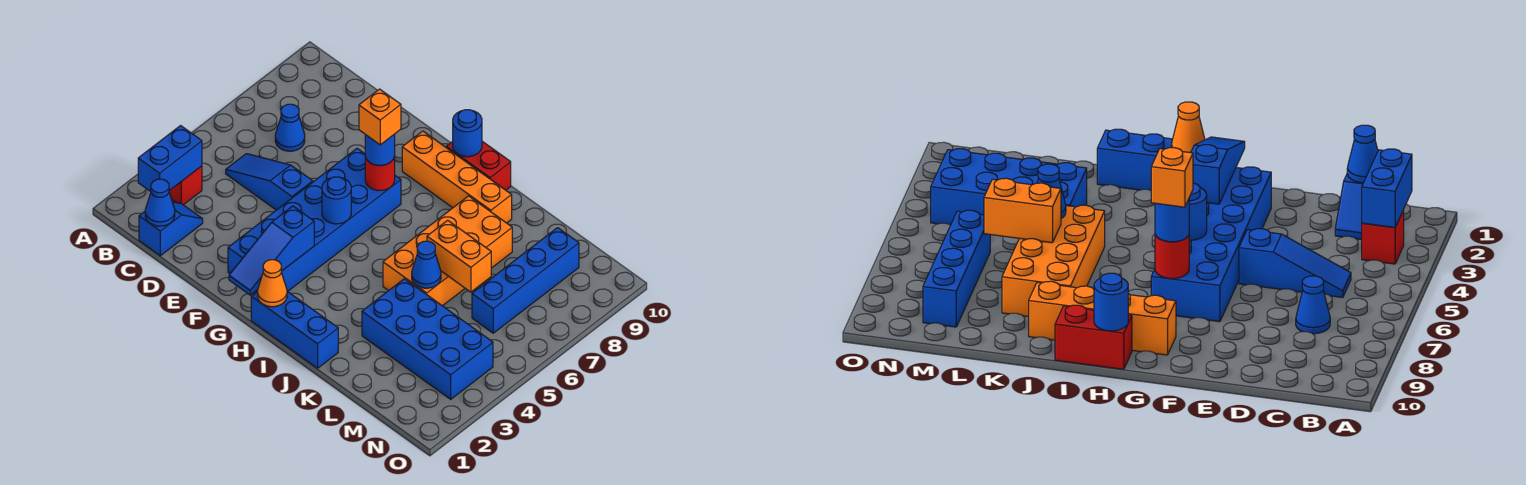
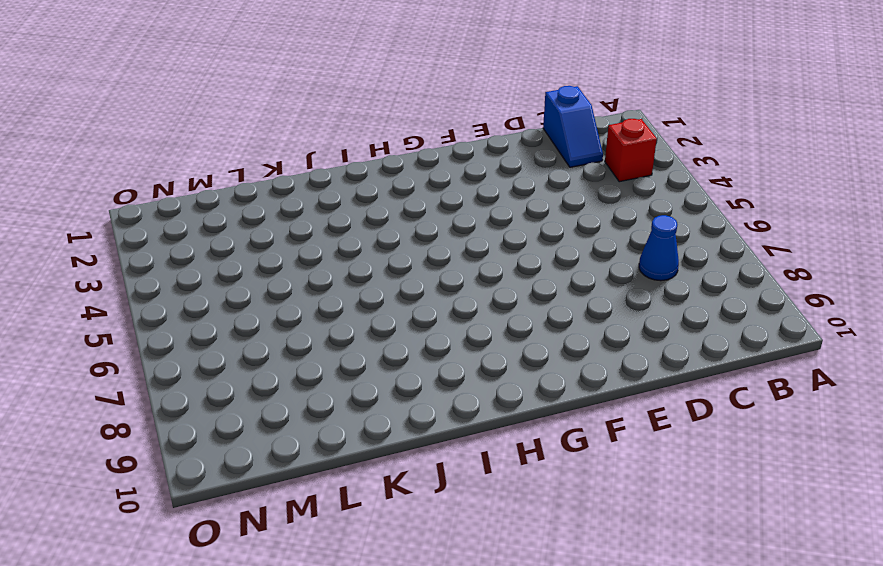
none -> blue 1x3 slope [226,154,313,210]
none -> blue 2x6 brick [228,148,401,292]
none -> orange 1x4 brick [402,131,512,223]

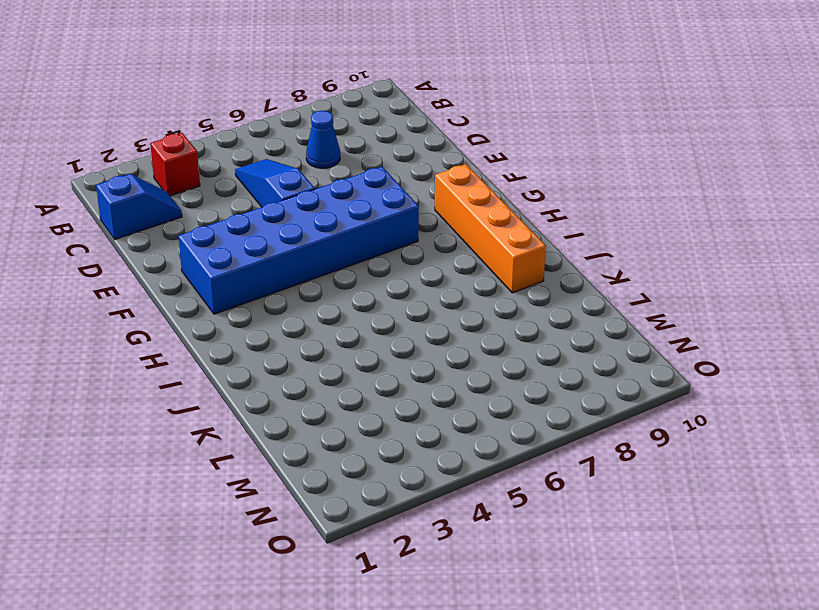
none -> blue 1x3 brick [251,291,338,368]
none -> red 1x2 brick [446,141,511,190]
none -> orange 2x4 brick [383,196,512,306]

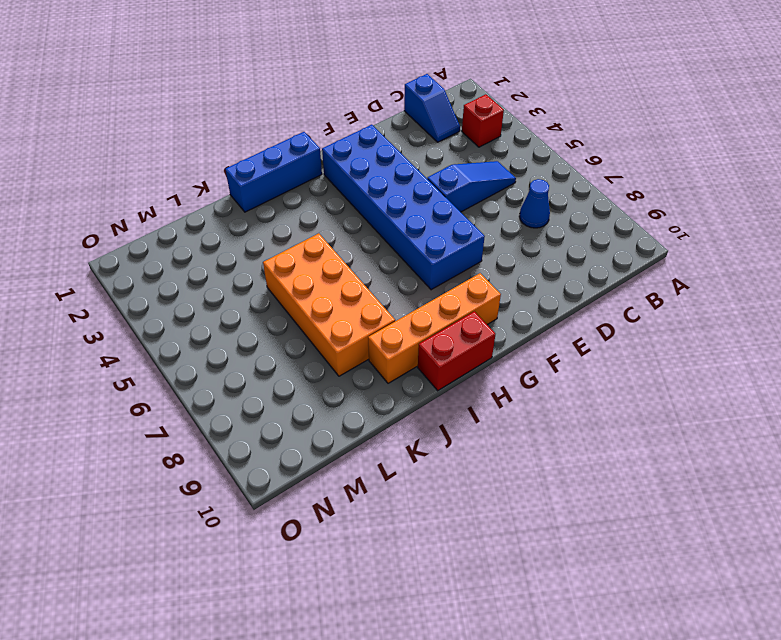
none -> blue 2x4 brick [362,279,493,399]
none -> blue 1x4 brick [472,228,579,333]
none -> blue 1x2 brick [138,126,202,192]

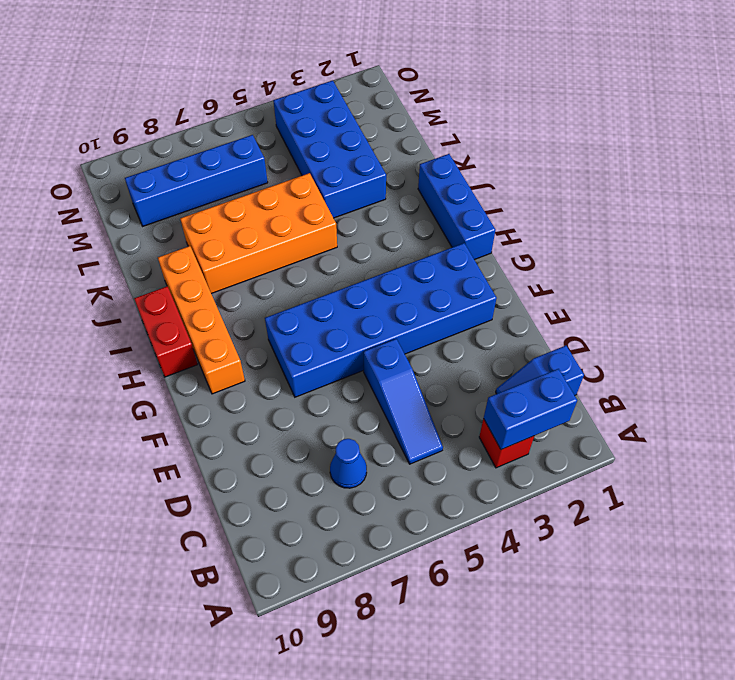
none -> blue 1x1 cone [145,179,175,226]
none -> blue 1x3 slope [229,206,314,295]
none -> blue 1x1 round brick [322,177,351,224]

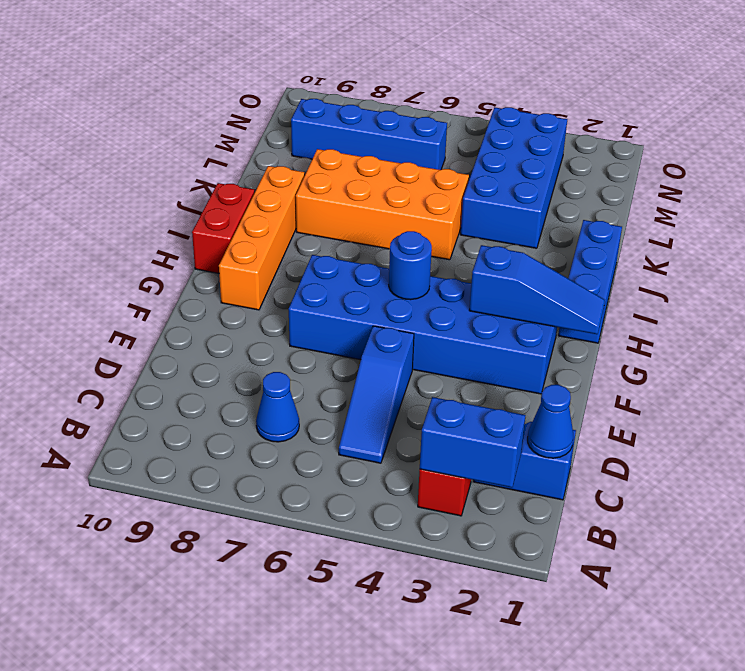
none -> red 1x1 round brick [365,157,395,191]
none -> orange 1x1 cone [258,260,287,307]
none -> blue 1x1 round brick [453,110,482,157]

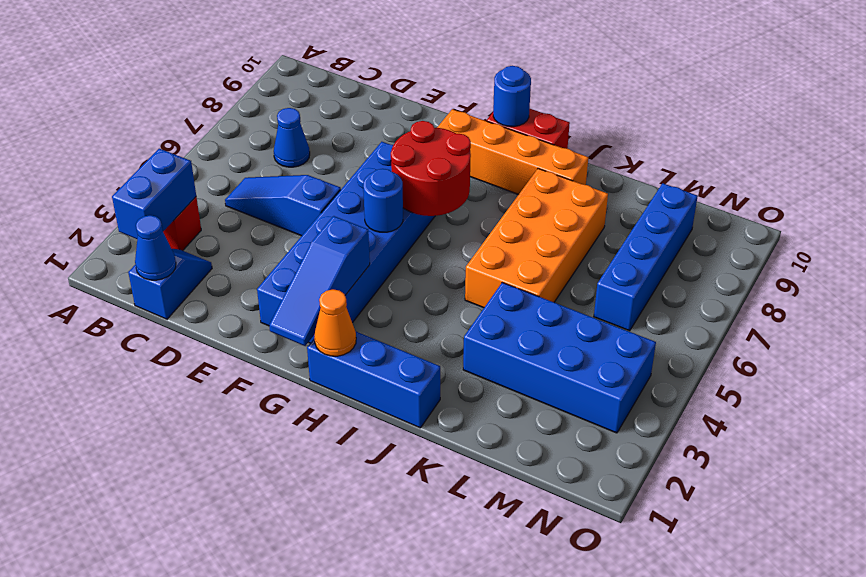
red 2x2 round brick [391,121,471,216] -> red 1x1 round brick [365,157,395,191]
none -> blue 1x1 cone [412,241,441,288]
none -> orange 1x2 brick [427,220,491,292]
none -> blue 1x1 round brick [365,134,395,165]

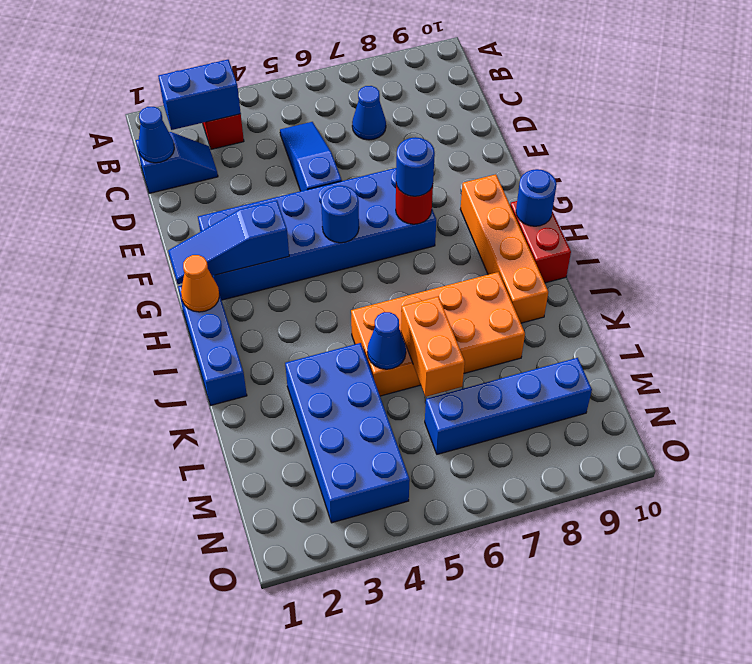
none -> orange 1x1 brick [359,89,401,145]

